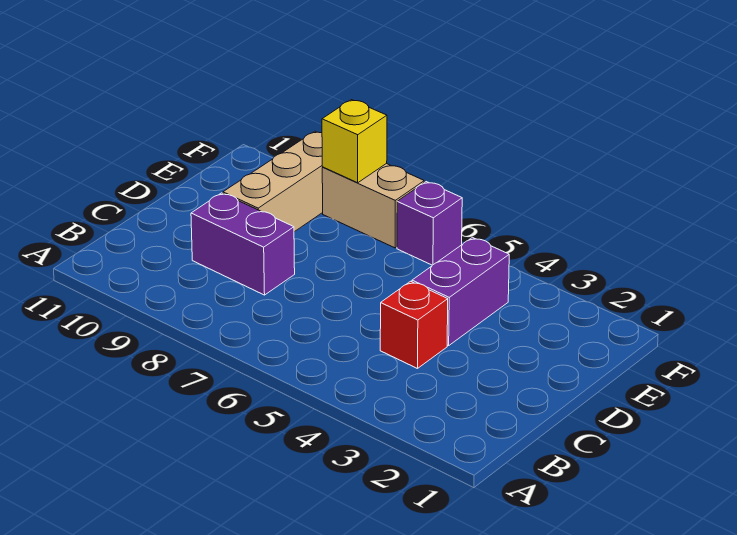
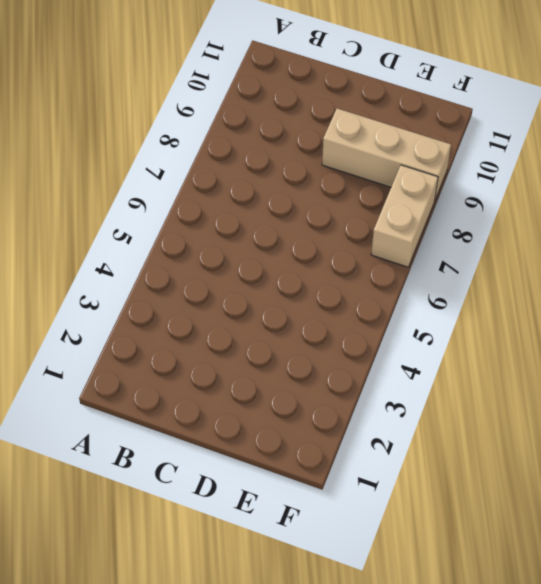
none -> red 1x1 brick [380,281,448,369]
none -> purple 1x2 brick [191,193,295,295]

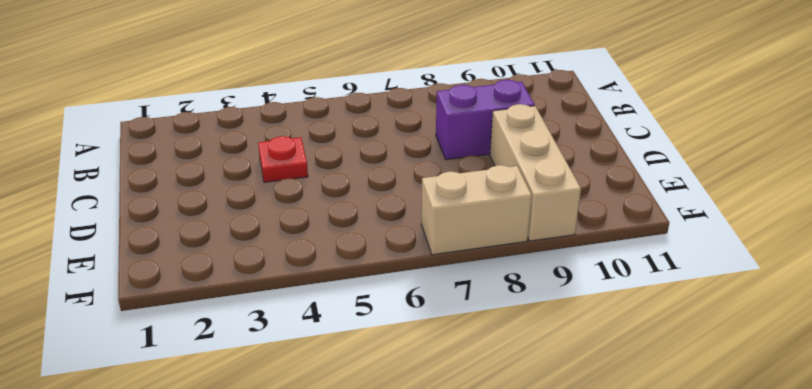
red 1x1 plate [258,136,308,182] -> red 1x1 brick [380,281,448,369]
none -> purple 1x2 brick [412,237,509,346]
none -> purple 1x1 brick [397,182,462,265]

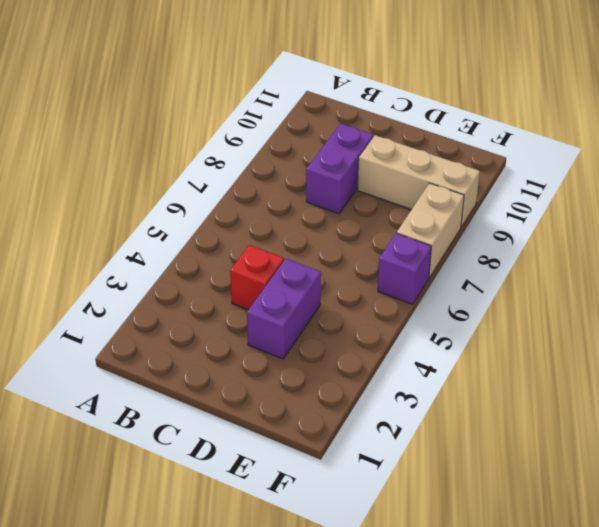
purple 1x2 brick [247,259,321,359] -> purple 1x2 brick turned to [412,237,509,346]
none -> yellow 1x1 brick [322,100,387,183]

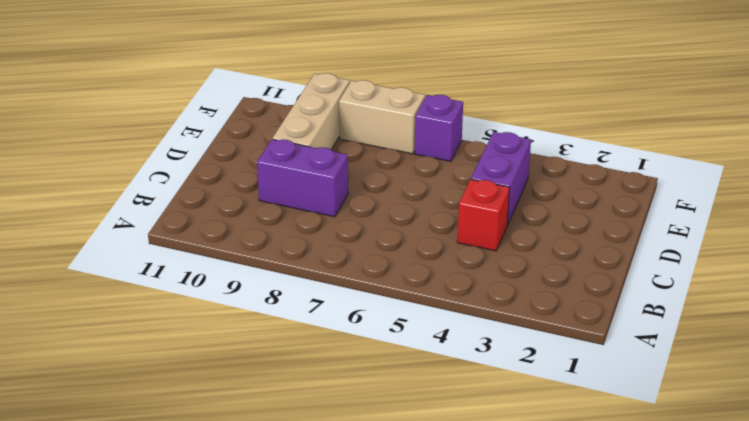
none -> yellow 1x1 brick [322,100,387,183]

